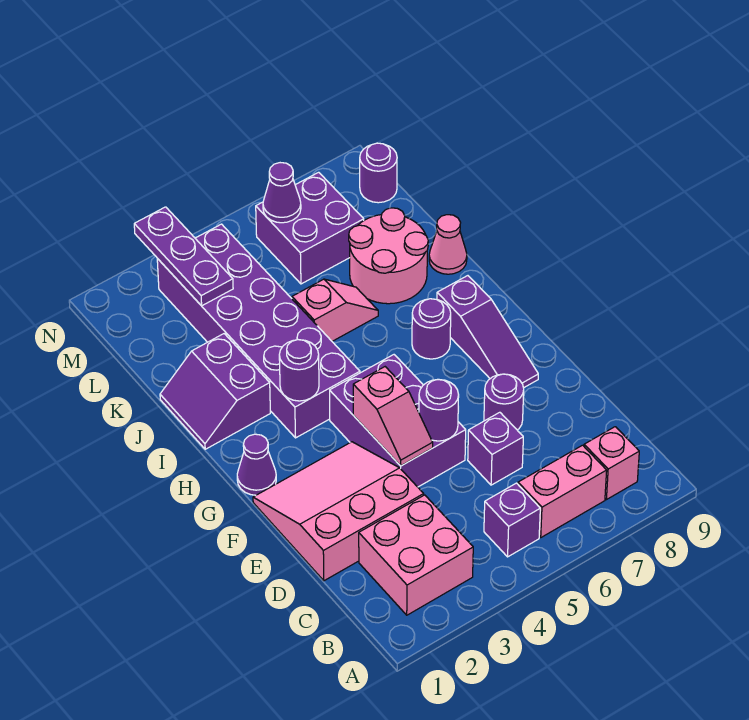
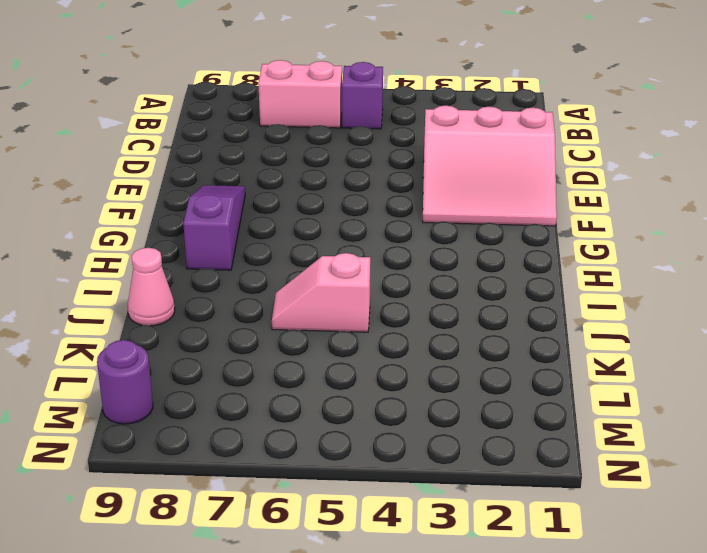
none -> pink 2x2 brick [359,495,473,615]
none -> pink 1x1 brick [584,427,639,500]
none -> purple 1x1 brick [468,412,523,485]

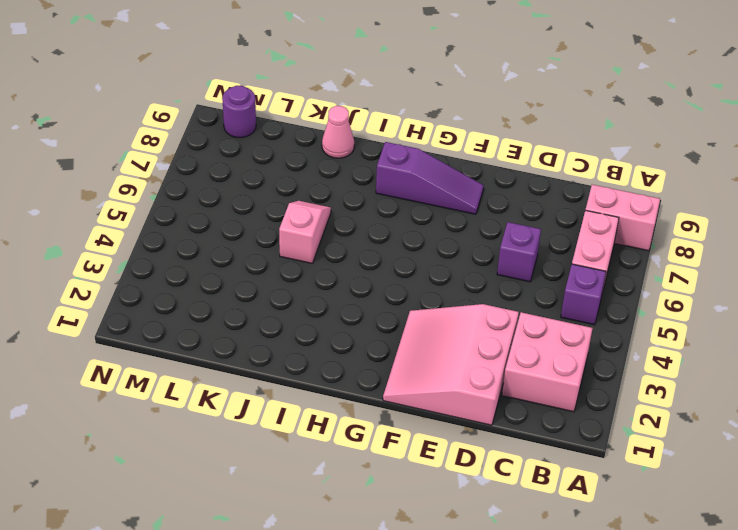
pink 1x2 brick [586,185,660,251] -> pink 1x1 brick [584,427,639,500]
none -> purple 2x3 brick [330,355,466,487]
none -> purple 1x1 round brick [484,374,524,430]
none -> purple 1x1 cone [237,434,276,495]

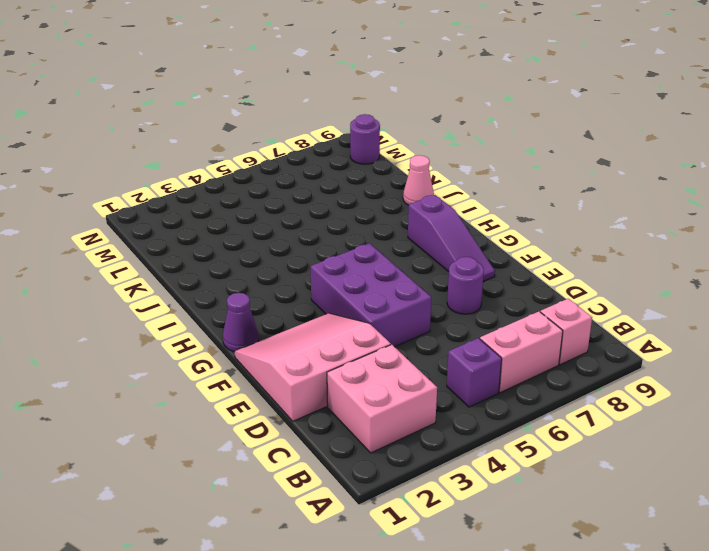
none -> purple 1x1 brick [468,412,523,485]
none -> purple 2x6 brick [157,224,360,438]
none -> purple 1x1 round brick [412,299,451,359]

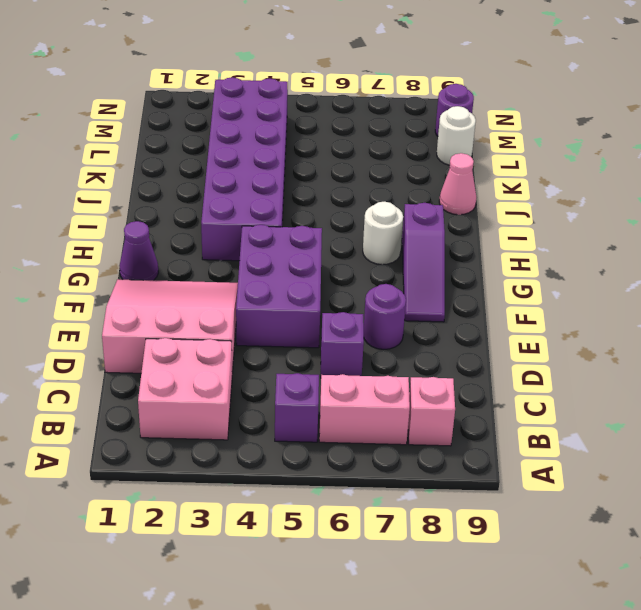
white 1x1 round brick [363,202,403,265] -> purple 1x1 round brick [412,299,451,359]
white 1x1 round brick [437,106,476,165] -> none
none -> purple 2x2 slope [160,334,270,449]
none -> pink 1x2 slope [292,279,378,341]
none -> pink 2x2 round brick [349,208,428,304]

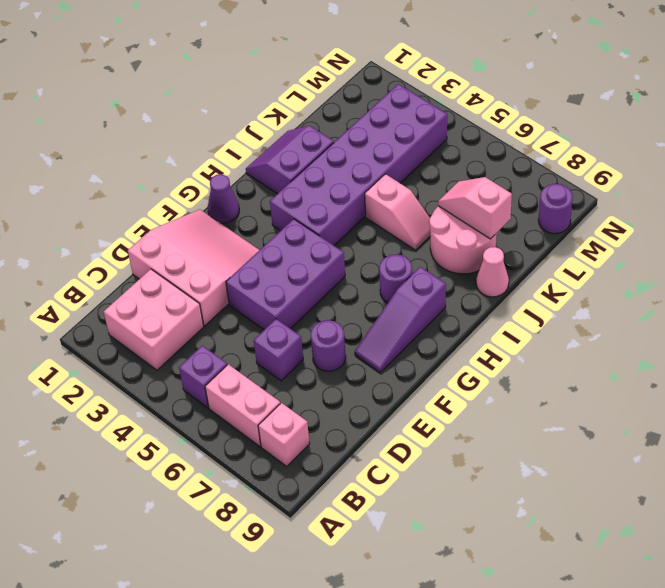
pink 1x2 slope [438,177,512,239] -> pink 1x2 slope turned to [353,367,433,466]
none -> purple 2x2 brick [256,172,364,284]
none -> purple 1x1 round brick [419,380,459,441]
none -> purple 1x1 round brick [279,340,319,401]

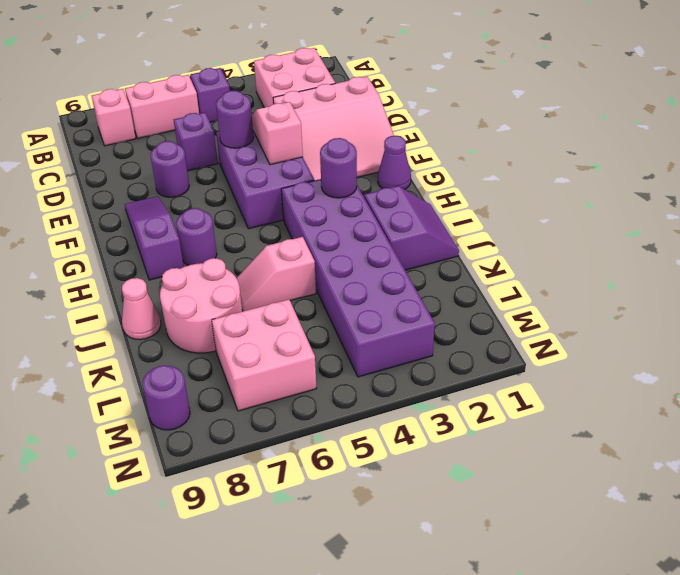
pink 2x2 brick [212,299,317,411] -> purple 2x2 brick [256,172,364,284]
none -> purple 1x3 plate [134,207,233,306]
none -> purple 1x1 cone [263,163,301,223]

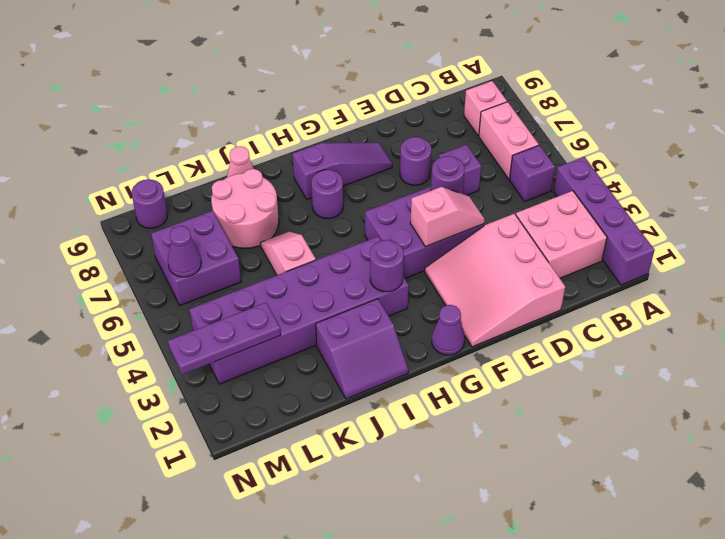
purple 1x4 brick [554,157,654,285] -> none

